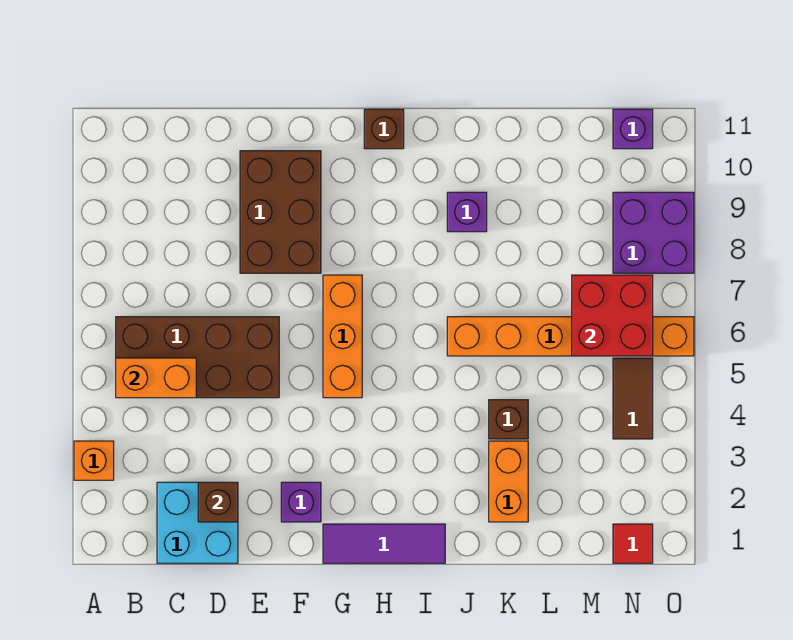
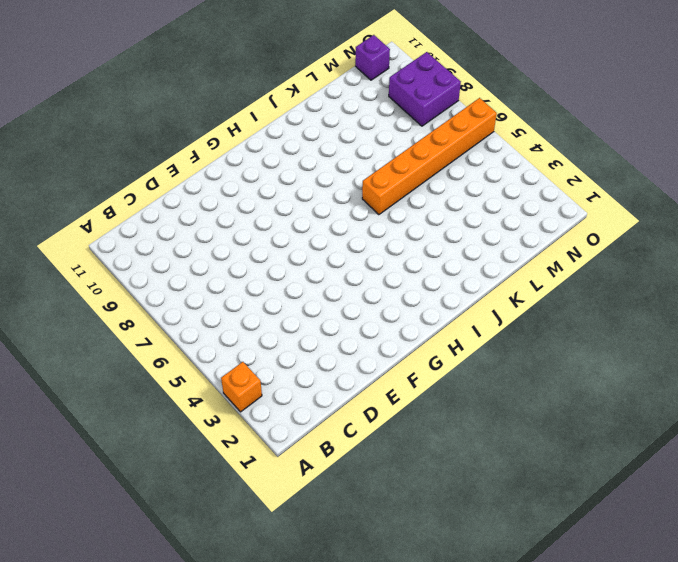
none -> brown 2x4 brick [116,317,279,398]
none -> cyan 2x2 brick [157,482,238,563]
none -> brown 2x3 brick [240,151,321,273]

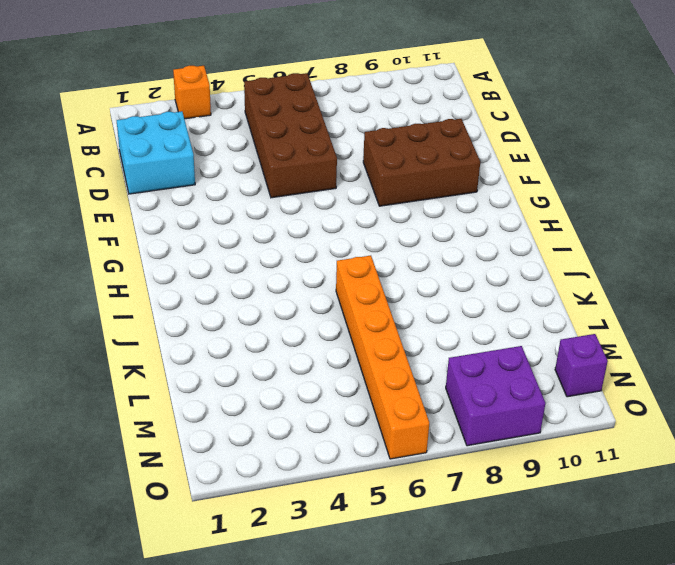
none -> purple 1x1 brick [281,482,321,522]
none -> purple 1x3 tile [323,524,445,563]
none -> orange 1x3 brick [323,275,362,398]

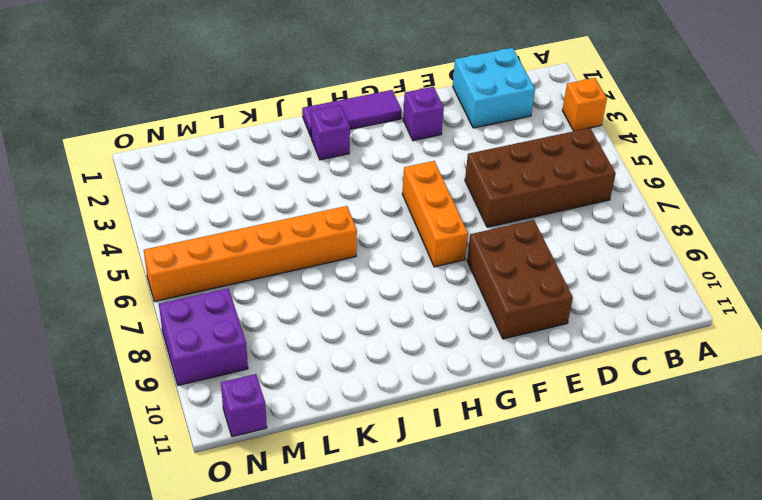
purple 1x1 brick [311,105,350,160] -> purple 1x1 brick moved to [447,192,487,232]
none -> brown 1x1 brick [364,109,404,149]
none -> orange 1x2 brick [489,441,528,522]
none -> brown 1x1 brick [489,400,528,439]

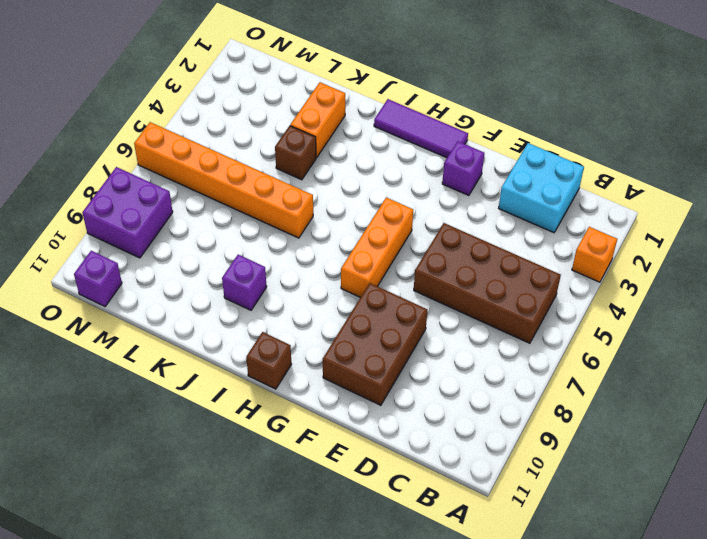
none -> red 1x1 tile [613,524,653,563]
none -> brown 1x2 tile [613,358,653,439]
none -> orange 1x2 brick [116,358,196,398]

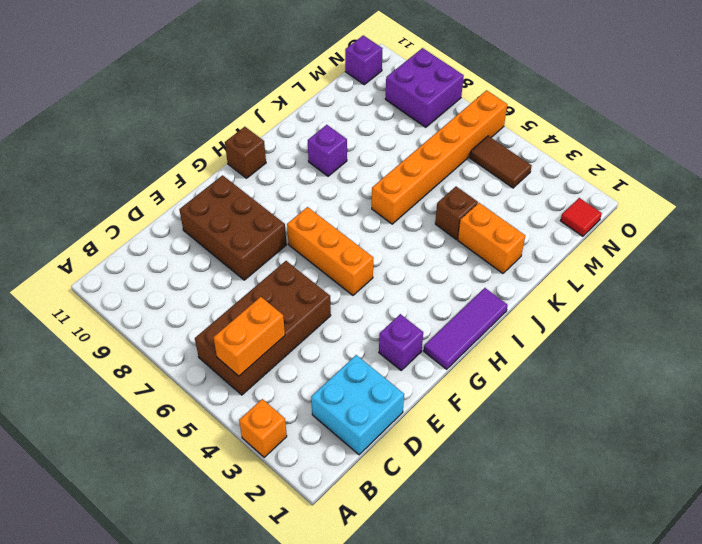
none -> brown 1x1 brick [198,482,238,522]
none -> red 2x2 brick [572,275,653,356]

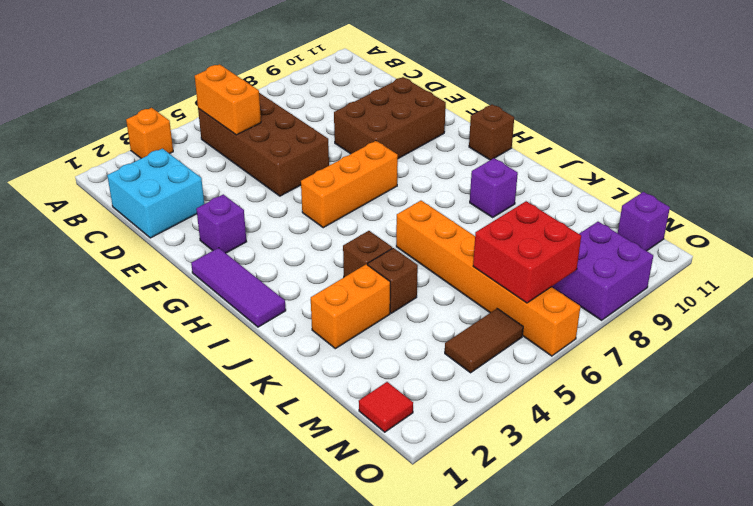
brown 1x1 brick [343,231,392,277] -> brown 1x1 brick moved to [198,482,238,522]

